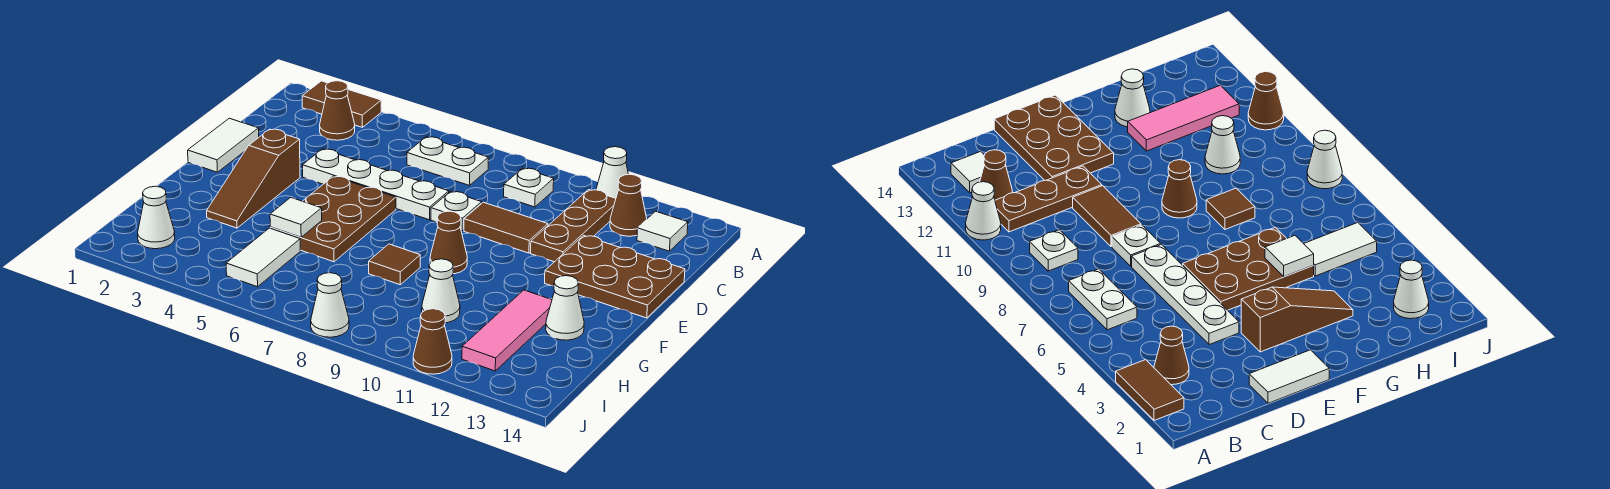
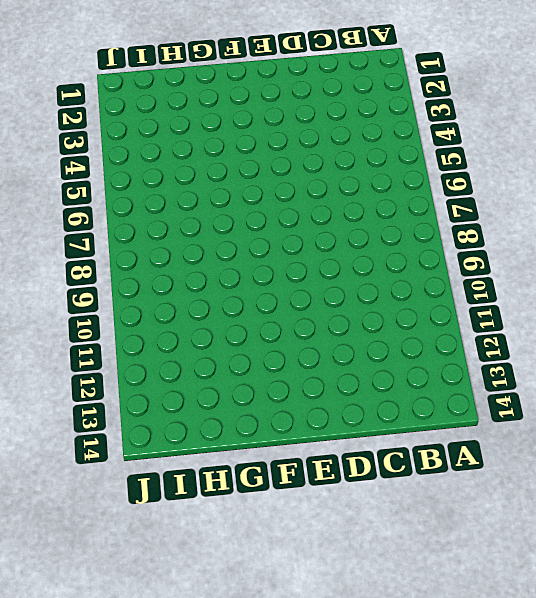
none -> brown 1x2 tile [302,81,381,127]
none -> white 1x1 cone [596,147,628,198]
none -> brown 1x1 cone [320,81,355,140]

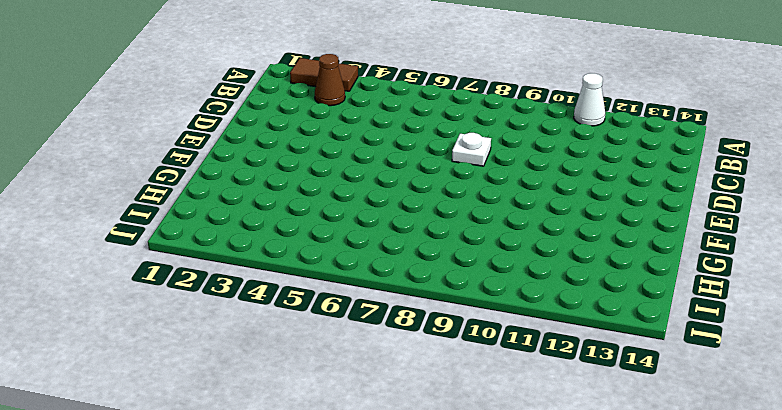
none -> white 1x2 plate [407,137,488,185]
none -> white 1x1 plate [504,168,554,207]
none -> brown 1x3 plate [531,190,616,262]

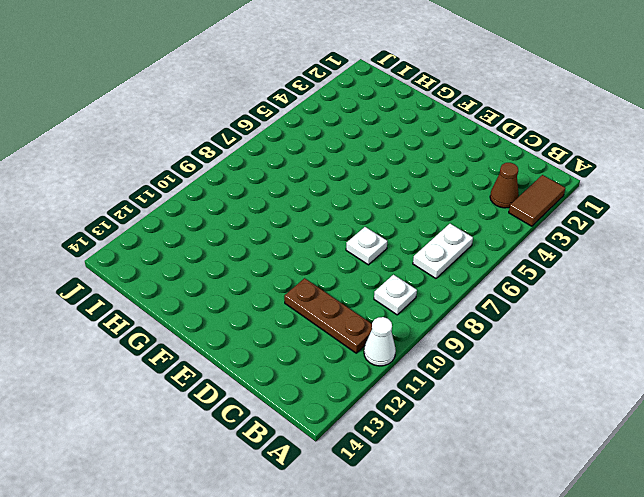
none -> brown 1x1 cone [610,174,647,236]
none -> white 1x1 tile [637,211,688,251]
none -> white 1x2 tile [188,118,259,172]

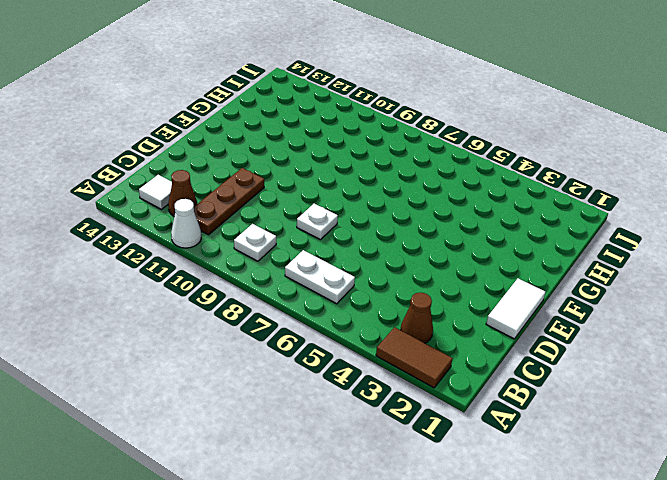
none -> white 1x4 plate [302,149,449,220]
none -> brown 1x2 tile [464,202,548,253]
none -> brown 2x3 plate [545,235,685,318]

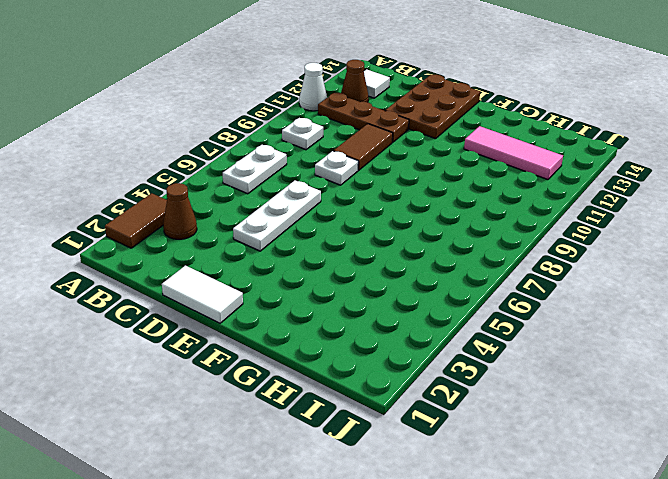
white 1x3 plate [233,181,321,251] -> white 1x4 plate [302,149,449,220]
none -> brown 1x3 slope [207,129,300,228]
none -> brown 2x3 plate [270,176,396,262]
none -> brown 1x1 cone [430,211,467,274]

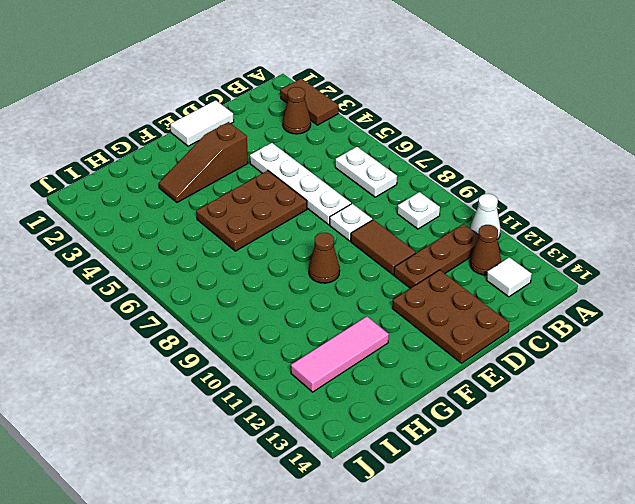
none -> brown 1x1 tile [369,244,420,285]
none -> white 1x1 cone [546,276,584,340]
none -> white 1x2 tile [226,228,300,287]

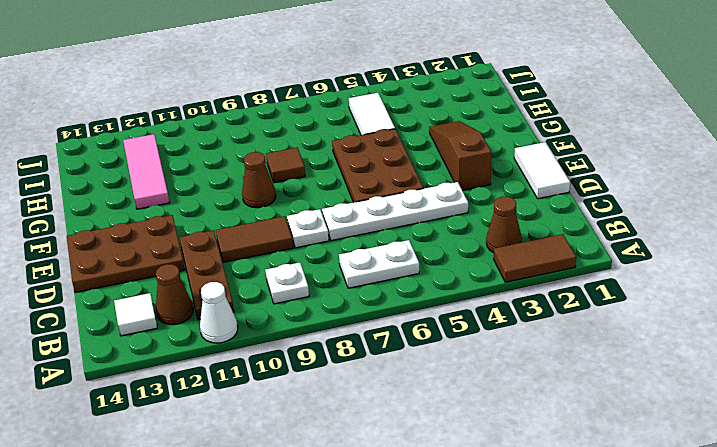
none -> white 1x1 cone [546,276,584,340]
none -> white 1x1 cone [422,259,460,323]
none -> white 1x1 cone [138,186,175,249]

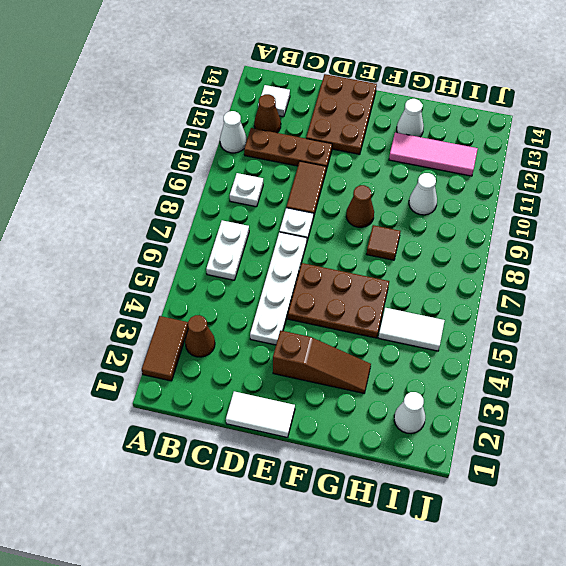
none -> white 1x1 cone [311,273,349,337]
none -> brown 1x1 cone [413,309,452,374]
none -> white 1x1 tile [270,198,322,237]

